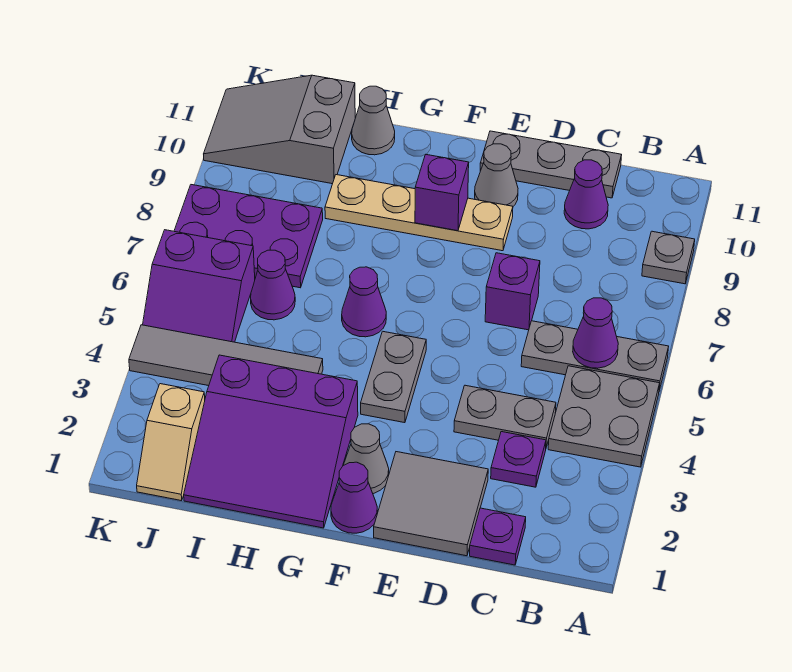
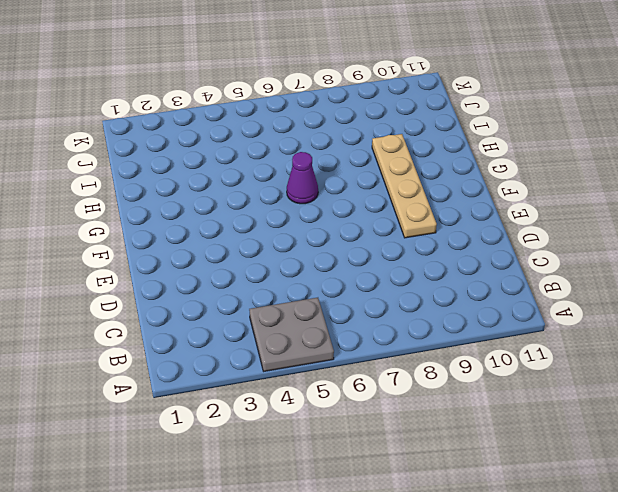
none -> grey 1x3 plate [521,321,669,390]
none -> grey 1x1 plate [642,231,695,284]
none -> purple 1x1 plate [470,508,526,565]

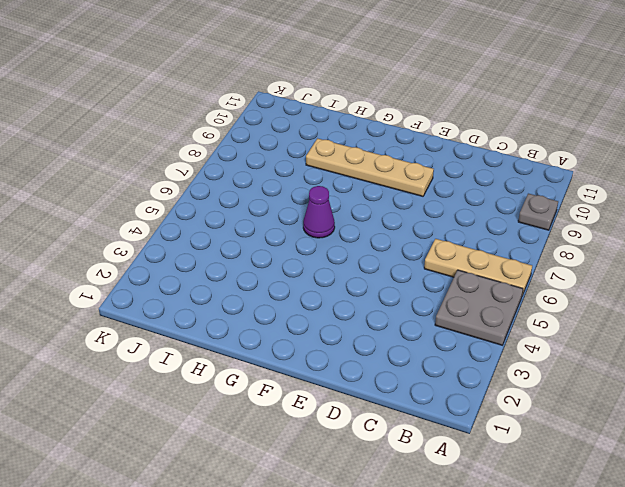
tan 1x3 plate [424,239,532,295] -> grey 1x3 plate [521,321,669,390]
none -> purple 1x1 plate [470,508,526,565]
none -> purple 1x1 plate [491,432,546,487]
none -> grey 1x2 plate [454,385,556,447]

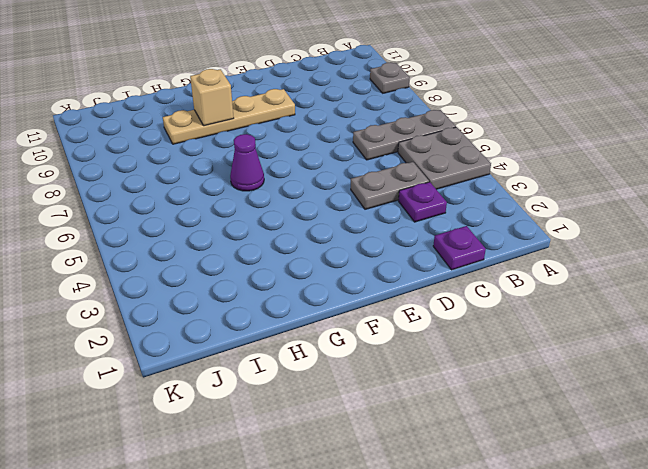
tan 1x1 brick [190,69,234,126] -> none
none -> purple 1x1 cone [564,160,608,229]
none -> grey 1x3 plate [480,131,621,198]
none -> grey 2x2 tile [374,452,488,556]

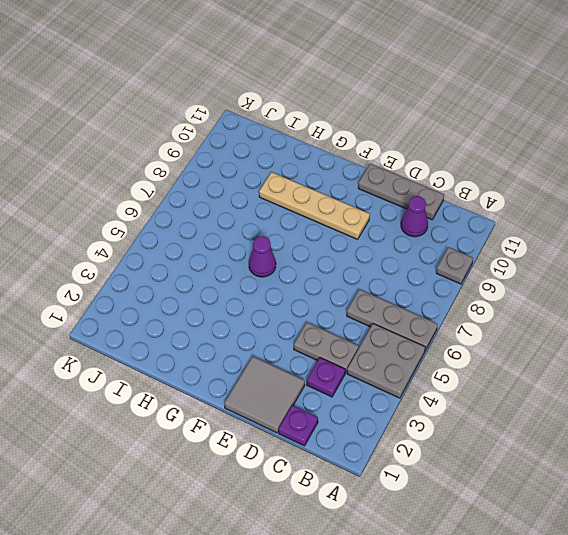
none -> purple 1x1 brick [485,253,540,330]
none -> grey 1x1 cone [475,144,518,206]
none -> purple 1x1 cone [331,462,377,533]

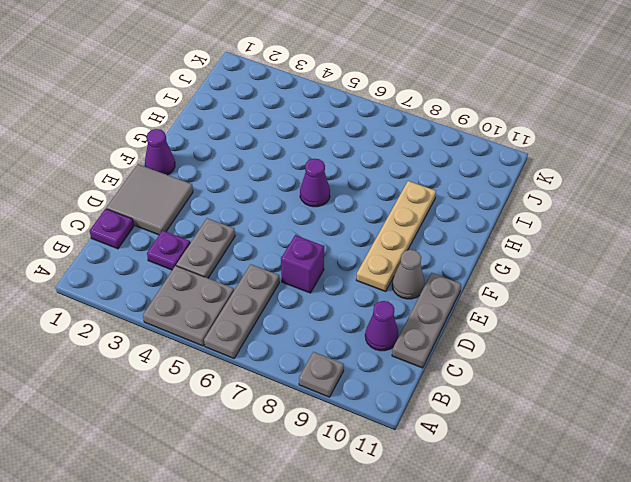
none -> grey 1x1 cone [344,424,389,494]
none -> grey 1x2 plate [361,331,426,423]
none -> purple 3x3 slope [184,355,358,528]

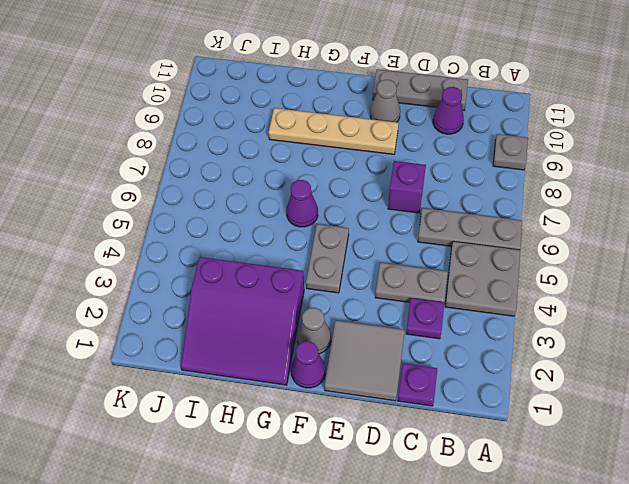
none -> grey 1x4 tile [129,325,323,386]
none -> grey 1x1 cone [352,86,395,155]
none -> purple 1x1 cone [251,250,295,320]

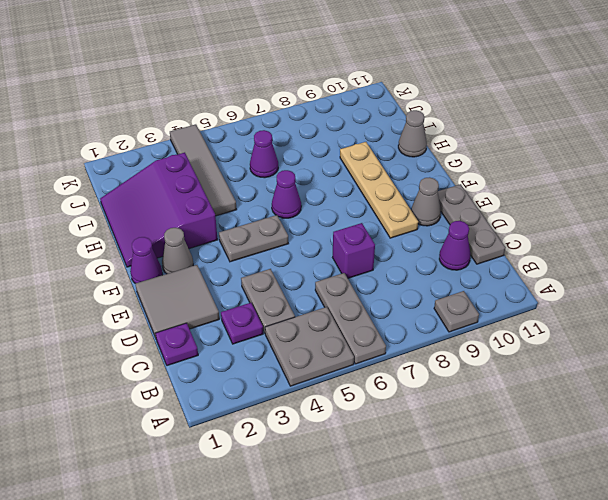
none -> purple 2x3 plate [174,185,323,288]
none -> grey 2x3 slope [204,75,355,184]
none -> tan 1x2 slope [137,384,205,501]

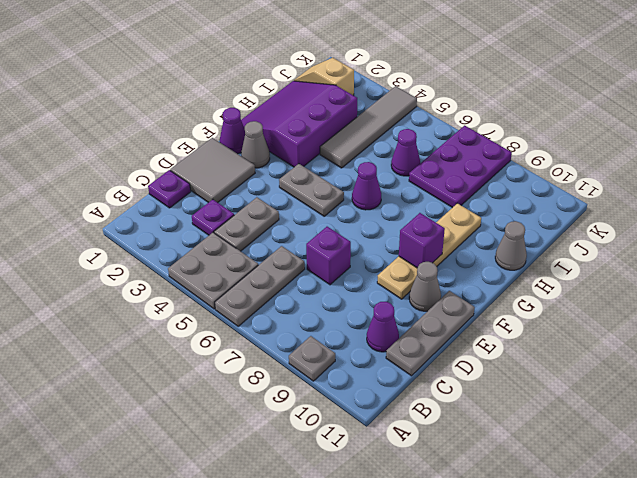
none -> grey 2x3 slope [204,75,355,184]
none -> purple 2x2 slope [143,230,255,342]
none -> purple 1x1 cone [573,298,618,368]

